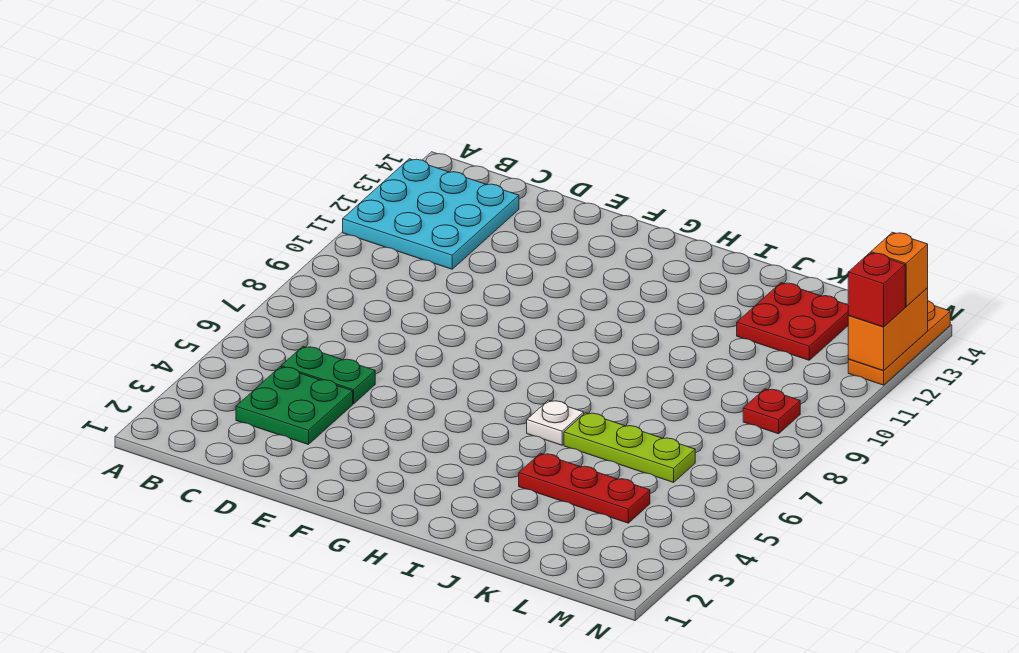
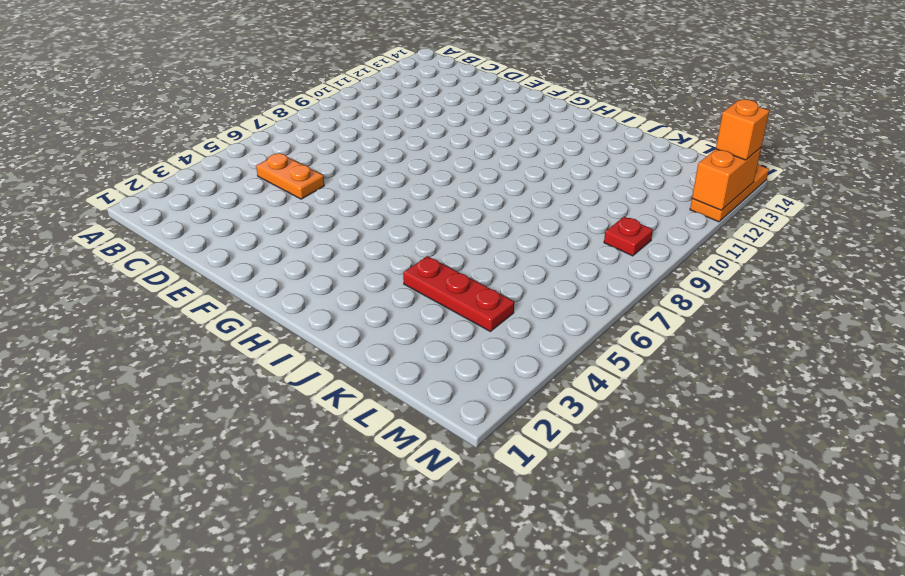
orange 1x2 plate [256,153,324,199] -> green 1x2 plate [281,346,375,404]
none -> cyan 3x3 plate [343,159,519,269]
none -> green 2x2 plate [236,367,353,445]
none -> white 1x1 plate [527,400,584,445]

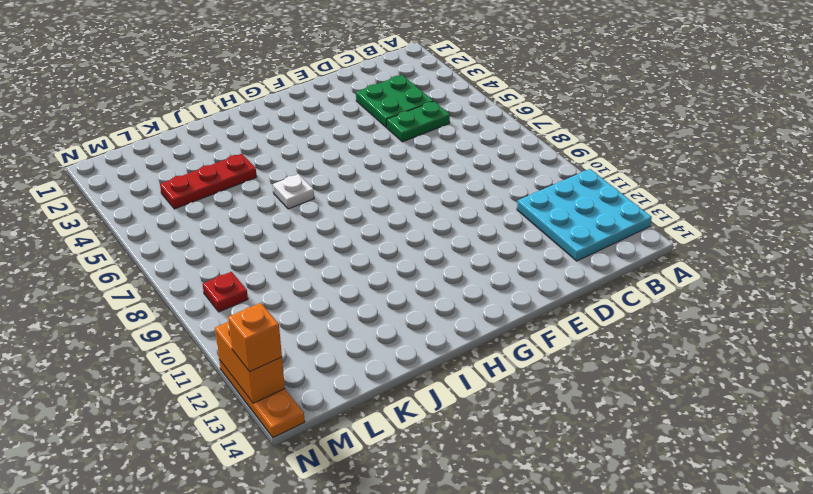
none -> lime 1x3 plate [564,413,695,482]
none -> red 2x2 plate [737,283,848,360]
none -> red 1x1 brick [848,253,905,327]

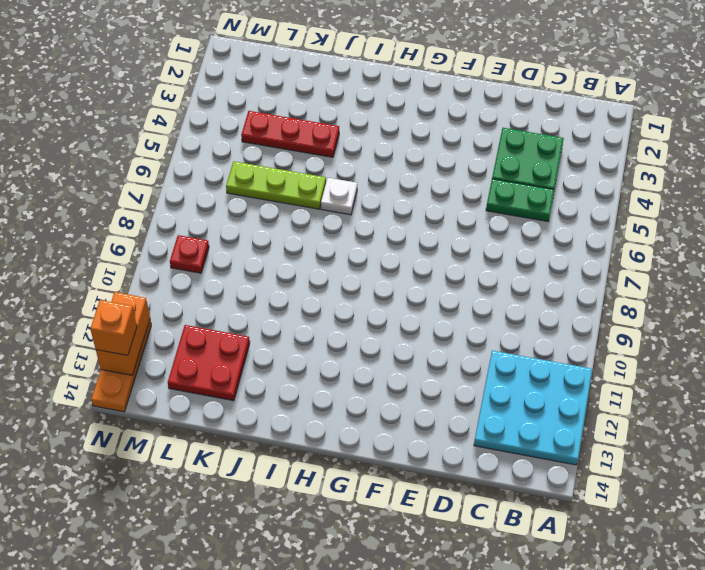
none -> red 1x1 brick [848,253,905,327]

